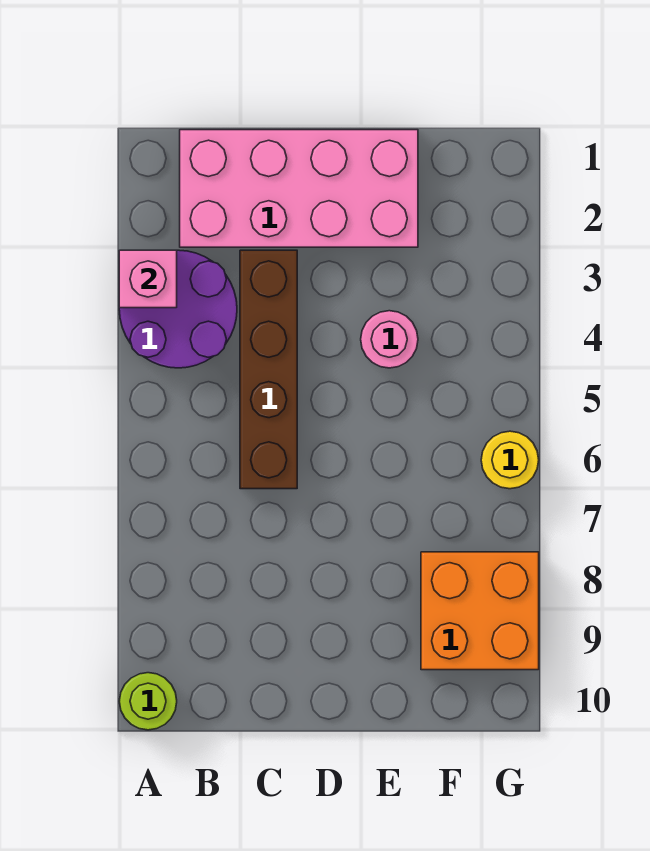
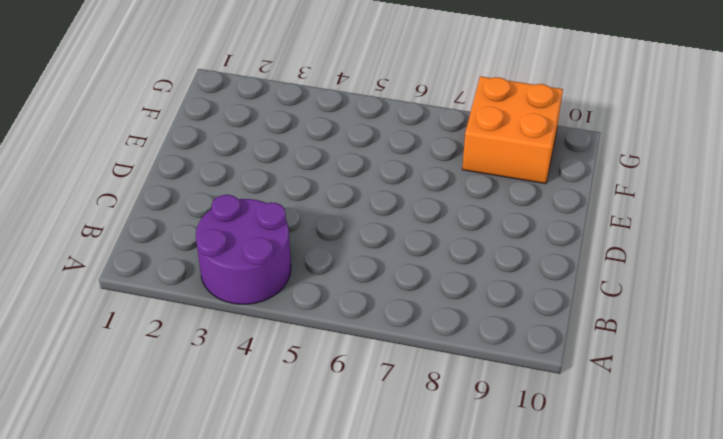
none -> lime 1x1 round brick [119,673,177,730]
none -> pink 2x4 brick [180,130,418,247]

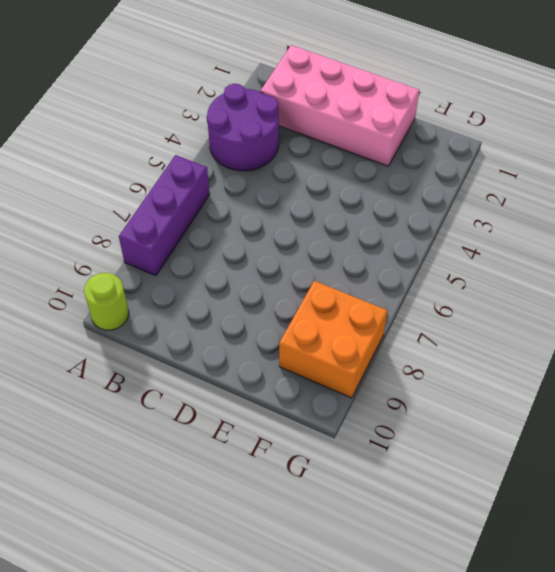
purple 1x3 brick [119,155,210,276] -> none
none -> brown 1x4 brick [240,250,297,489]
none -> pink 1x1 round brick [361,311,418,368]

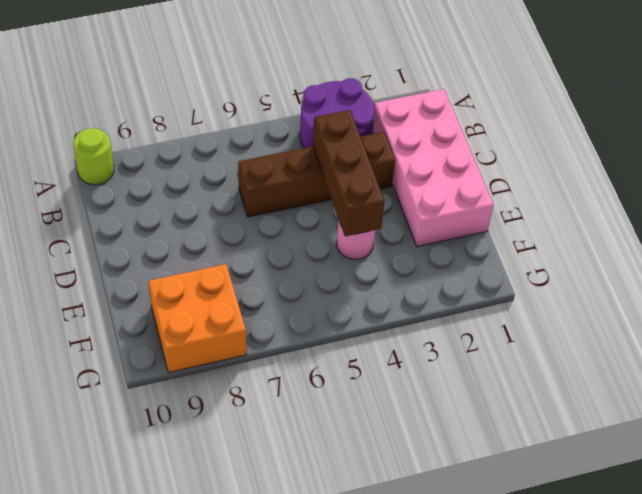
brown 1x3 brick [313,110,385,236] -> none
none -> yellow 1x1 round brick [481,431,539,489]
none -> pink 1x1 brick [119,250,177,308]

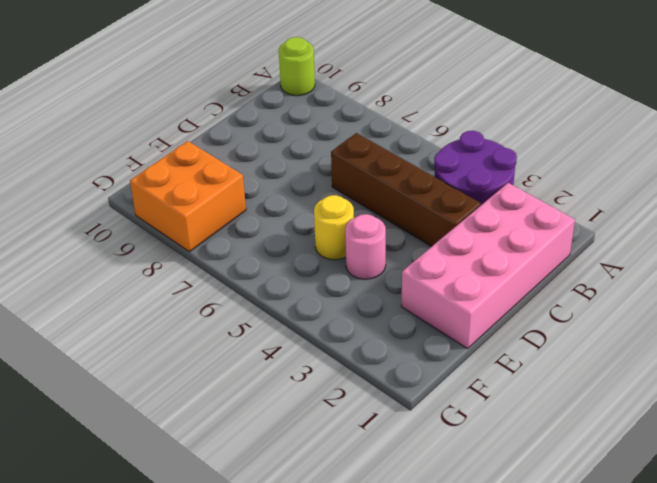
yellow 1x1 round brick [314,195,354,260] -> yellow 1x1 round brick moved to [481,431,539,489]
none -> pink 1x1 brick [119,250,177,308]

